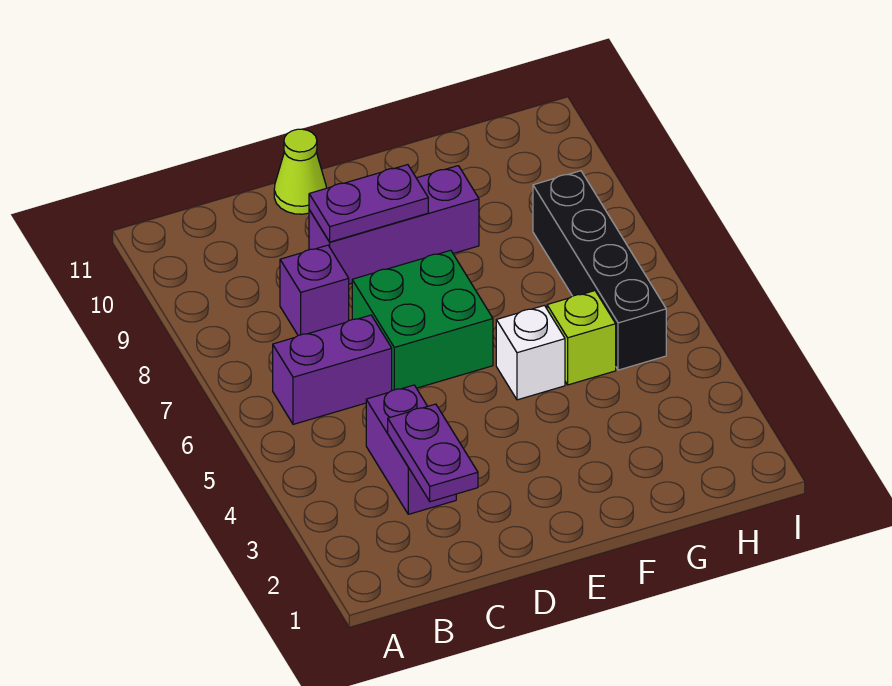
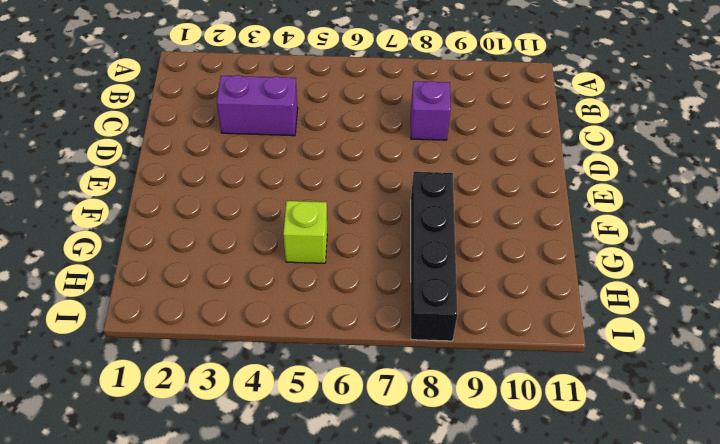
black 1x4 brick [411,172,458,341] -> black 1x4 brick turned to [533,171,666,370]
none -> purple 1x2 brick [273,315,392,424]
none -> green 2x2 brick [352,250,493,390]

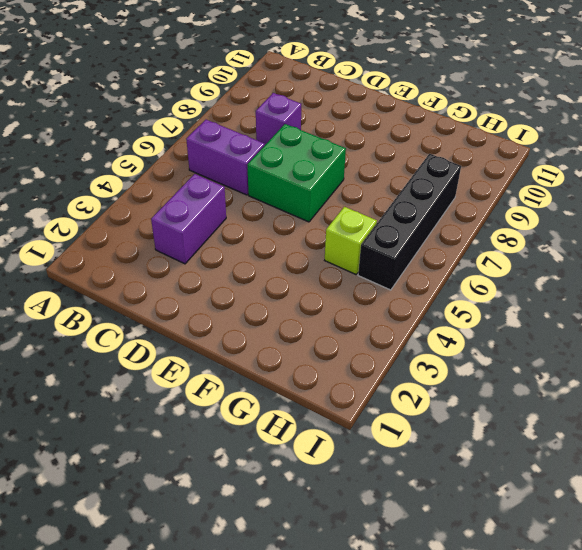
none -> purple 1x3 brick [309,166,479,284]
none -> lime 1x1 cone [274,129,326,214]

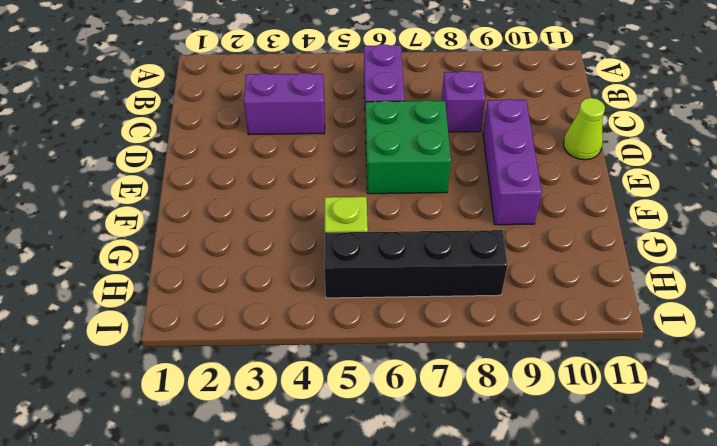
none -> white 1x1 brick [496,305,565,400]
none -> purple 1x2 plate [388,404,478,502]

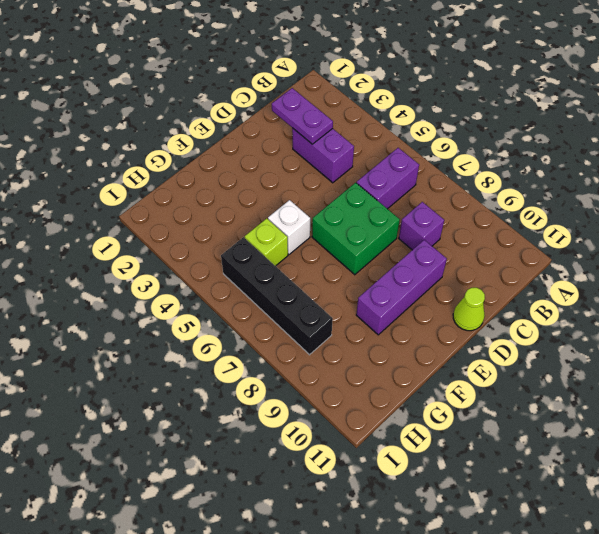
none -> purple 1x2 plate [309,165,428,242]

